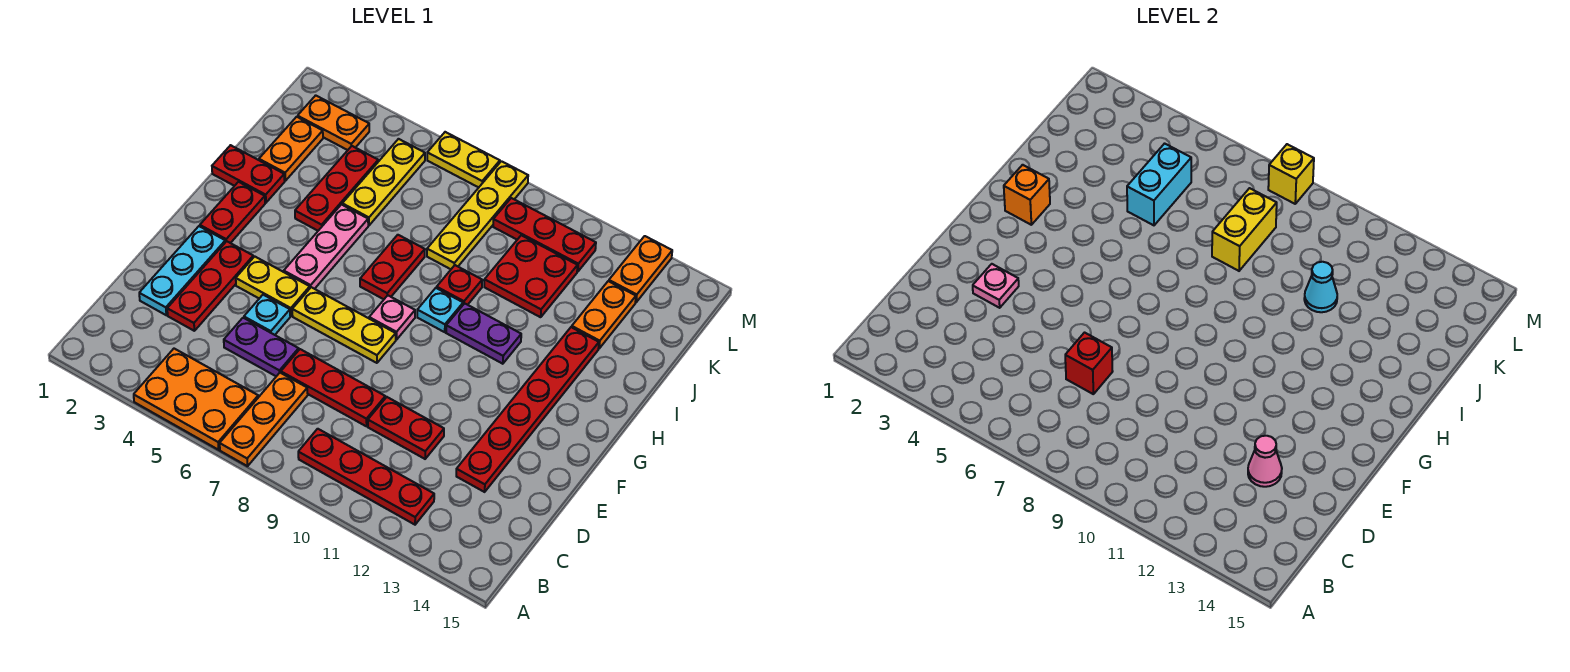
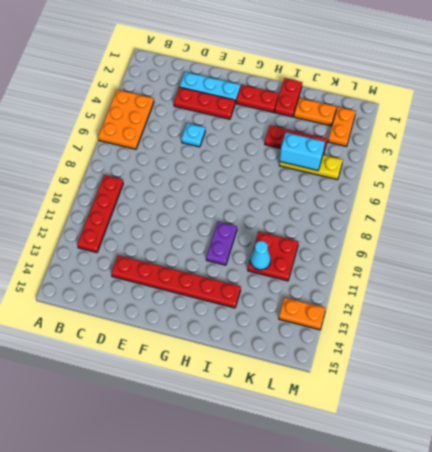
none -> orange 1x3 plate [220,373,308,466]
none -> purple 1x2 plate [224,318,299,376]
none -> red 1x3 plate [281,349,385,426]
none -> red 1x2 plate [368,397,444,459]

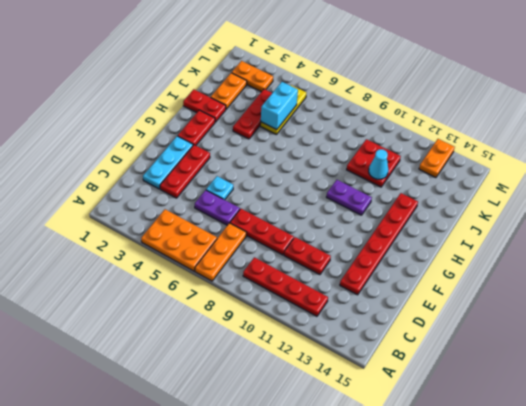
none -> yellow 1x2 plate [236,257,310,316]
none -> yellow 1x3 plate [292,287,396,363]
none -> pink 1x3 plate [284,205,368,289]
none -> pink 1x1 plate [369,295,415,340]

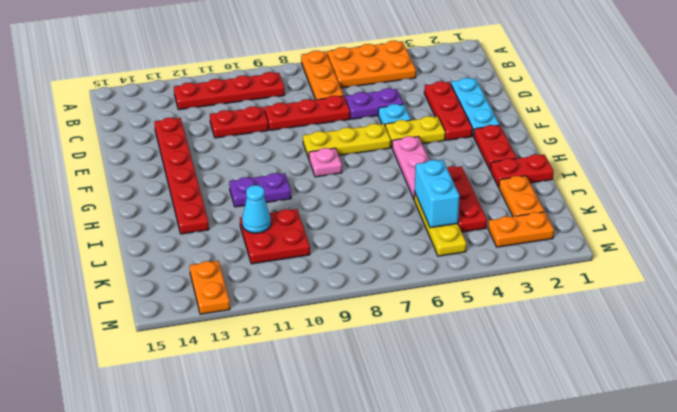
none -> red 1x2 plate [360,235,425,299]
none -> cyan 1x1 plate [417,288,463,332]
none -> red 1x1 plate [437,265,482,305]
none -> yellow 1x4 plate [427,161,528,269]

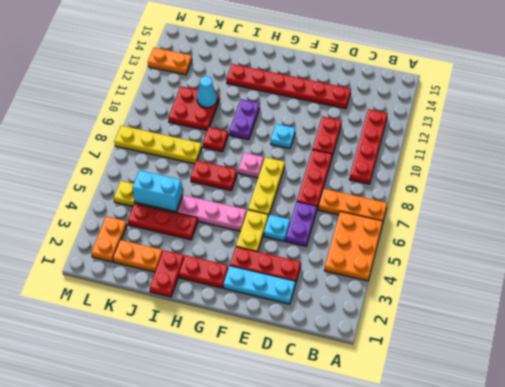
cyan 1x1 plate [271,124,295,149] -> cyan 1x1 plate moved to [417,288,463,332]
none -> orange 1x2 plate [572,281,636,348]
none -> red 1x3 plate [493,198,596,272]
none -> yellow 1x2 plate [427,132,500,187]
none -> red 1x1 brick [1065,333,1113,394]

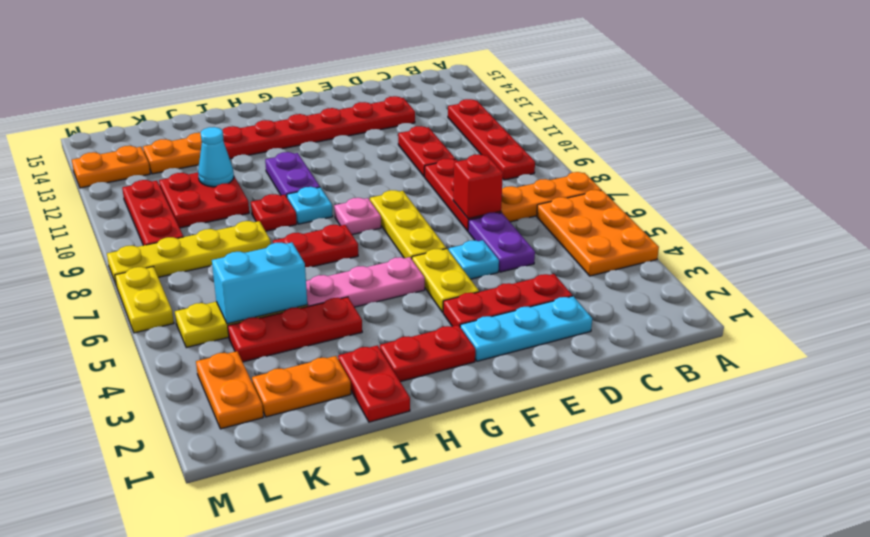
none -> pink 1x1 cone [1248,436,1282,487]
none -> pink 1x1 plate [973,264,1019,308]
none -> orange 1x1 brick [1004,165,1050,225]
none -> yellow 1x2 brick [1212,188,1277,271]

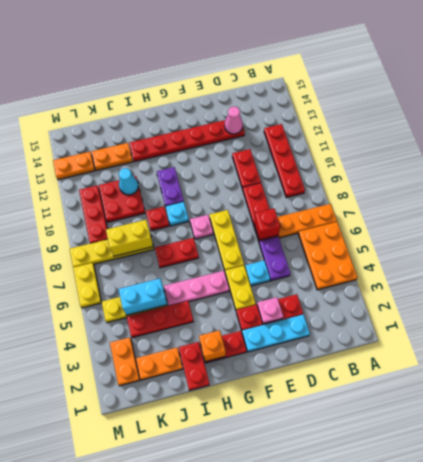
none -> yellow 1x1 brick [1268,144,1314,204]

